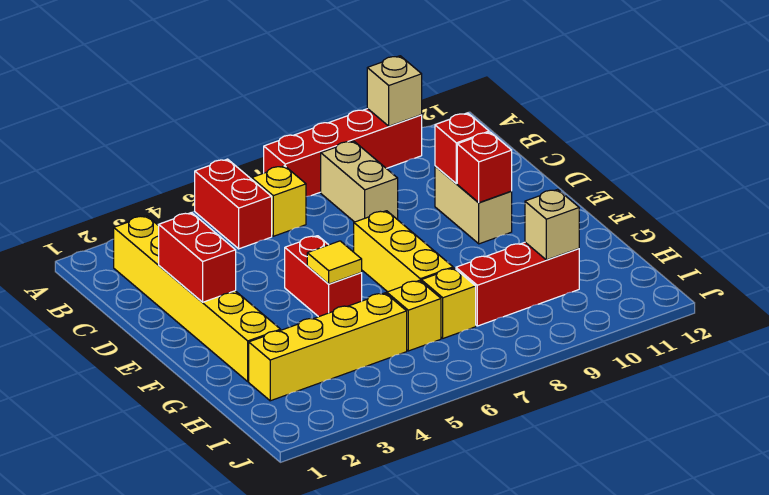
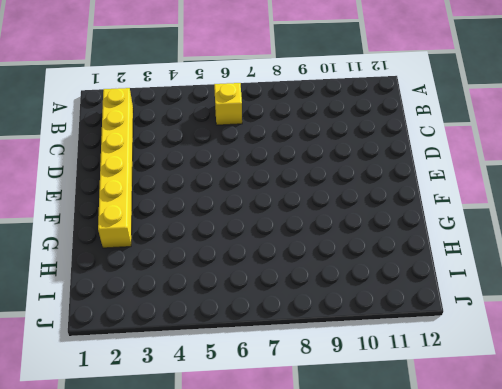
none -> red 1x2 brick [195,159,272,249]
none -> red 1x4 brick [264,109,422,197]
none -> tan 1x2 brick [321,141,398,222]

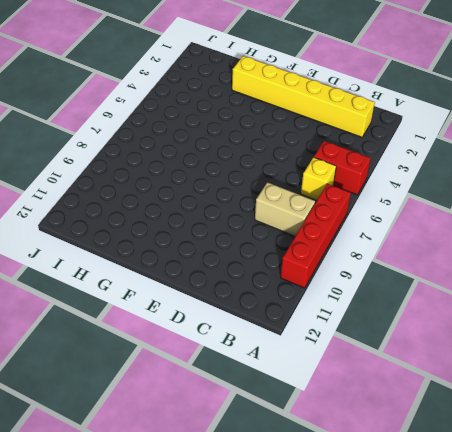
none -> tan 1x2 brick [435,166,512,244]
none -> red 1x2 brick [285,236,362,317]
none -> yellow 1x3 brick [354,211,453,292]

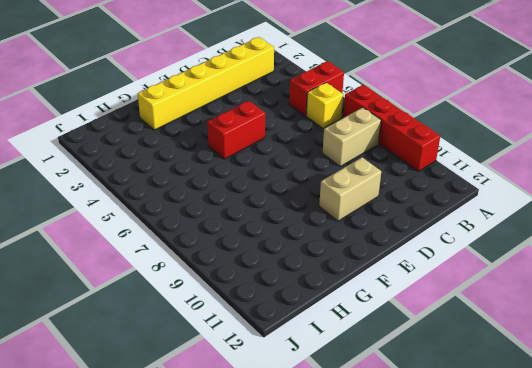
none -> yellow 1x3 brick [354,211,453,292]
none -> yellow 1x4 brick [249,293,407,401]
none -> yellow 1x1 brick [387,280,441,351]

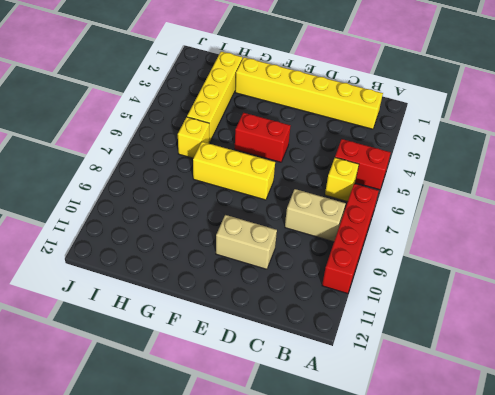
none -> yellow 1x1 brick [421,268,476,338]
none -> red 1x3 brick [456,242,579,326]
none -> tan 1x1 brick [367,56,422,126]

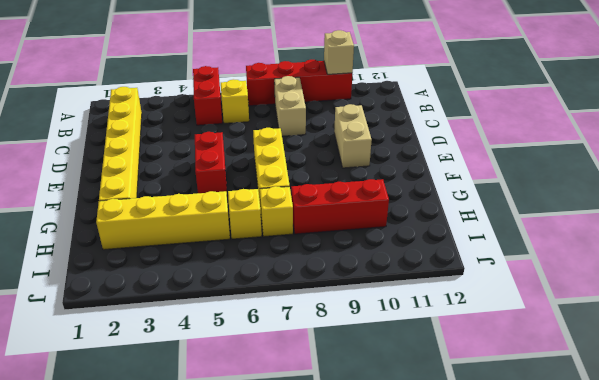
none -> red 1x2 brick [159,213,236,302]
none -> red 1x1 brick [435,113,489,184]
none -> red 1x1 brick [457,132,512,203]

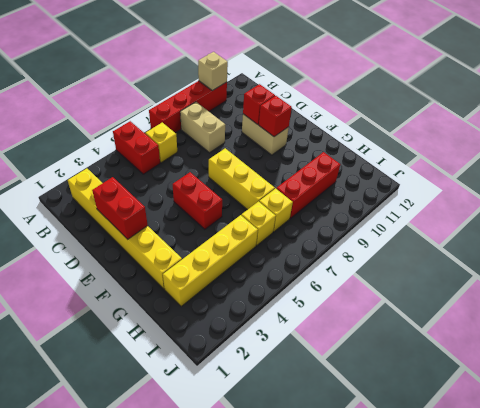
none -> yellow 1x1 tile [307,241,362,284]
none -> tan 1x1 brick [525,189,579,260]

